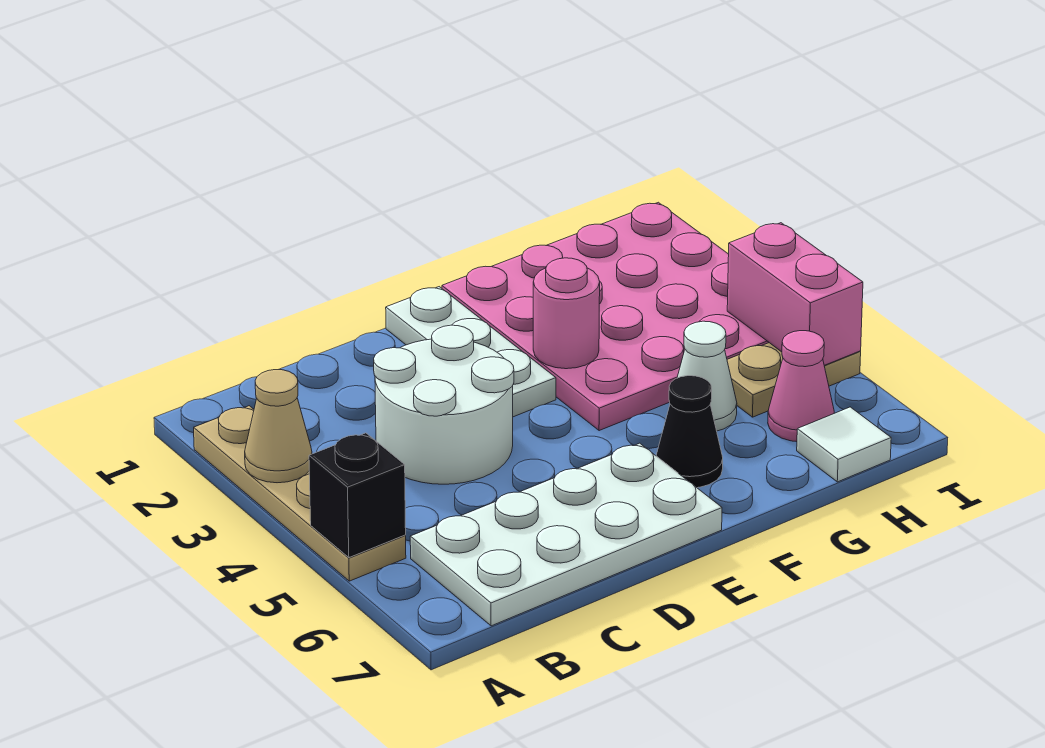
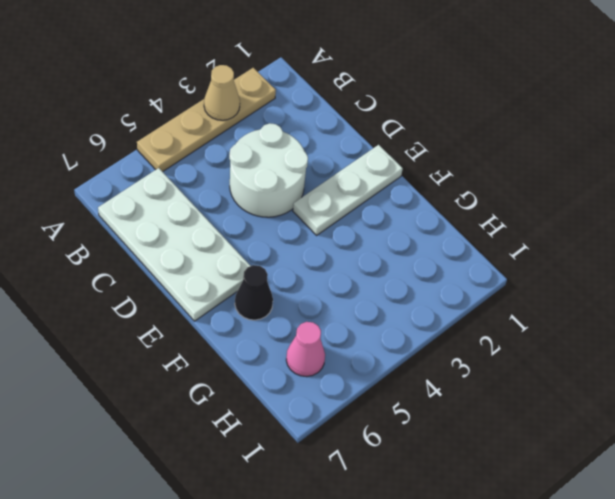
none -> pink 4x4 plate [442,202,769,431]
none -> white 1x1 cone [677,321,737,431]
none -> tan 1x2 plate [727,343,861,417]

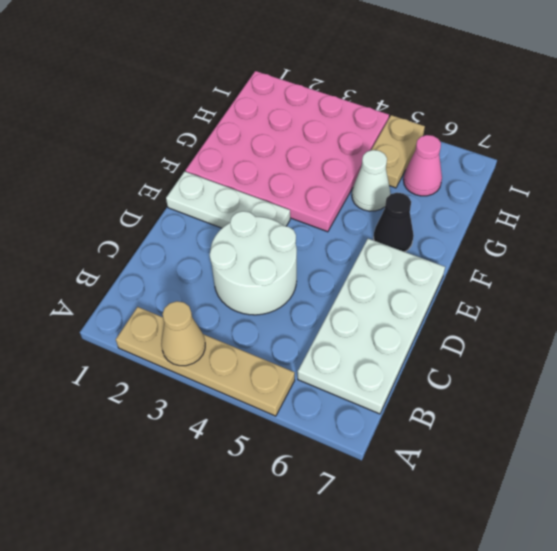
none -> white 1x1 tile [797,407,891,482]
none -> black 1x1 brick [309,433,406,558]
none -> pink 1x1 round brick [533,258,600,369]

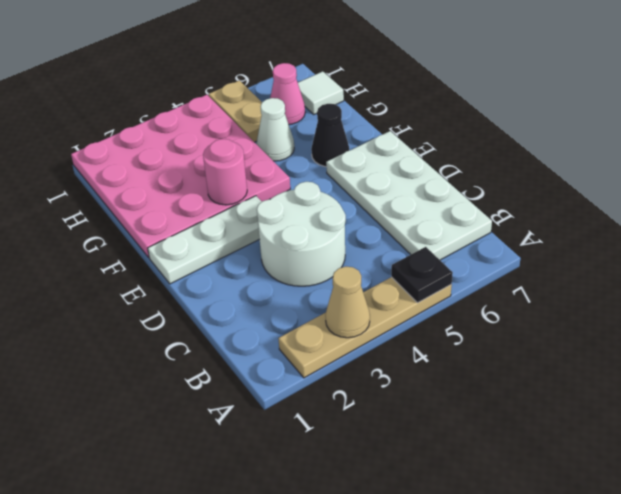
black 1x1 plate [391,247,453,303] -> black 1x1 brick [309,433,406,558]
none -> pink 1x2 brick [727,223,863,365]

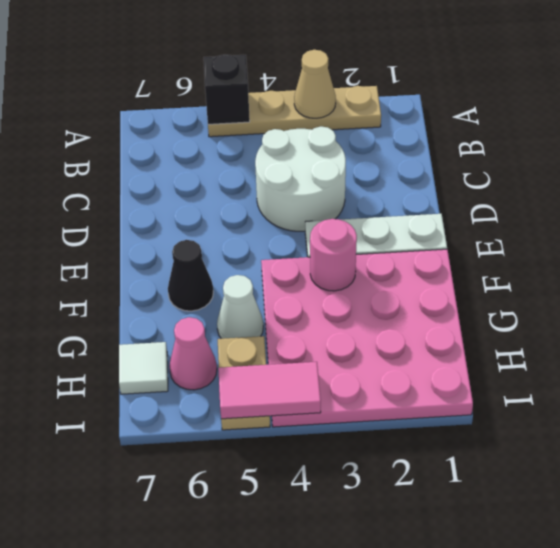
pink 1x2 tile [218,362,321,419] -> pink 1x2 brick [727,223,863,365]
none -> white 2x4 plate [410,443,722,626]

